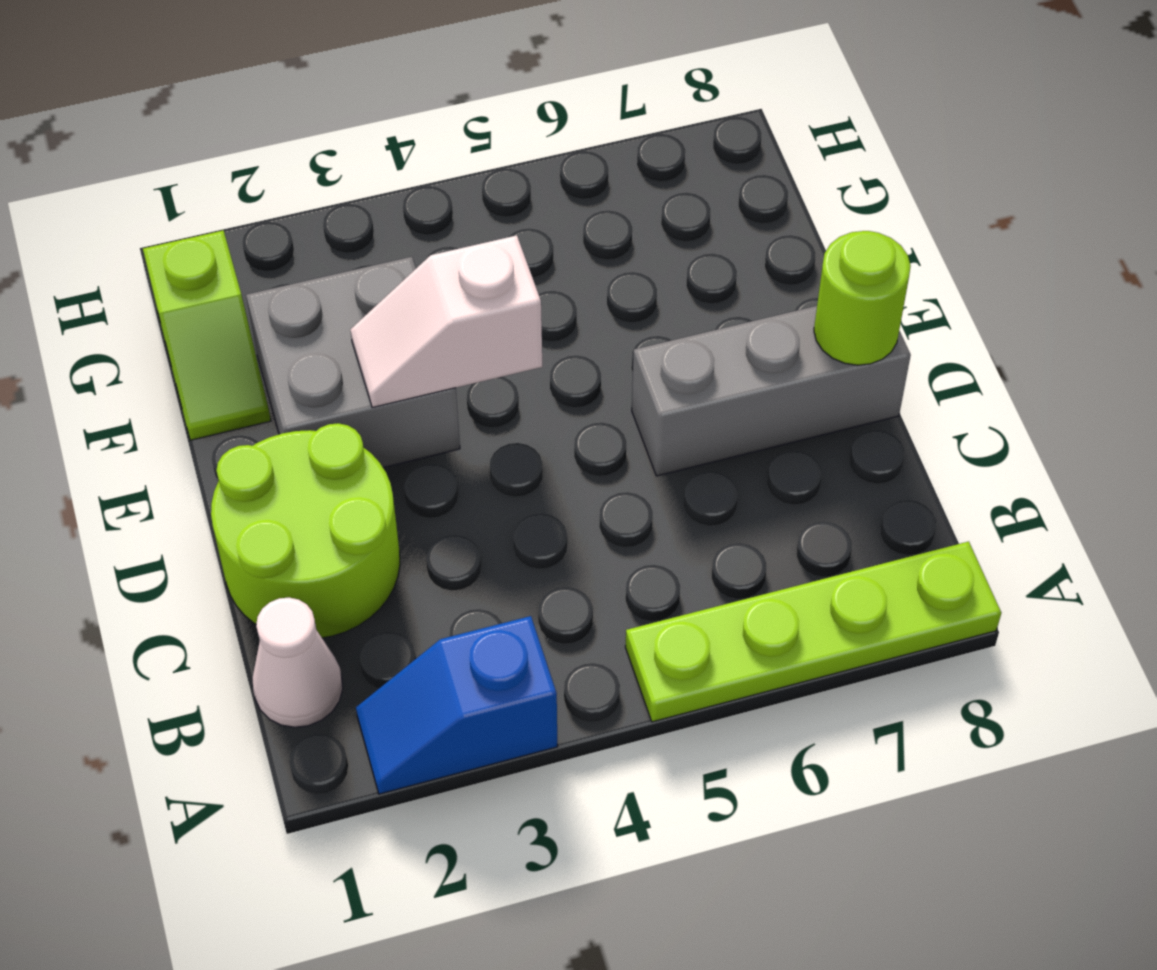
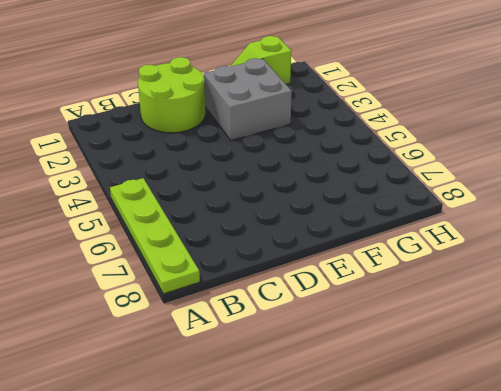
none -> blue 1x2 slope [356,616,558,794]
none -> white 1x1 cone [252,598,343,727]

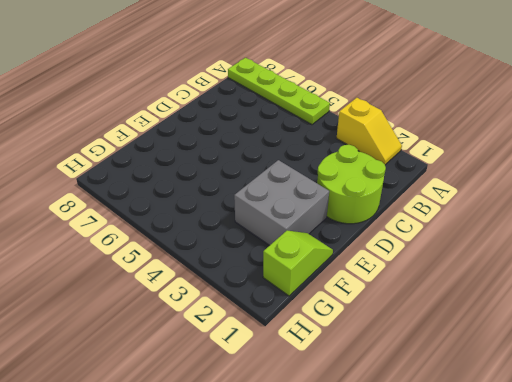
yellow 1x2 slope [337,98,402,165] -> blue 1x2 slope [356,616,558,794]
none -> white 1x1 cone [252,598,343,727]
none -> grey 1x3 brick [632,306,911,476]

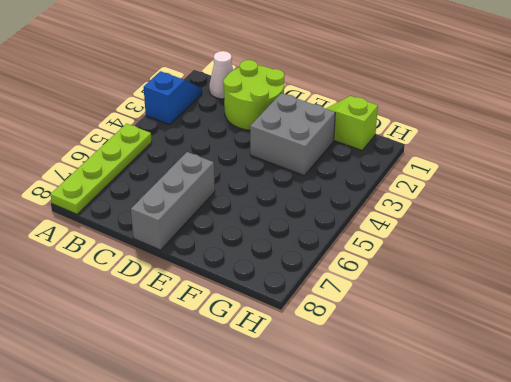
none -> lime 1x1 round brick [814,231,911,365]
none -> white 1x2 slope [350,235,542,408]

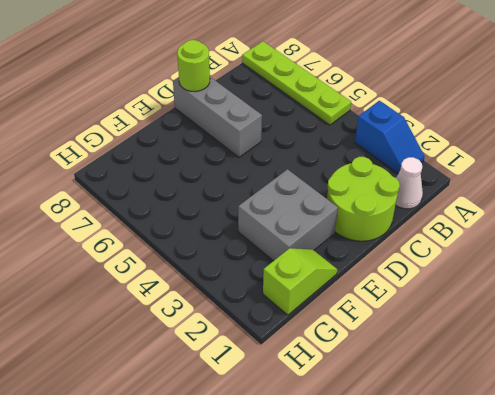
none -> white 1x2 slope [350,235,542,408]

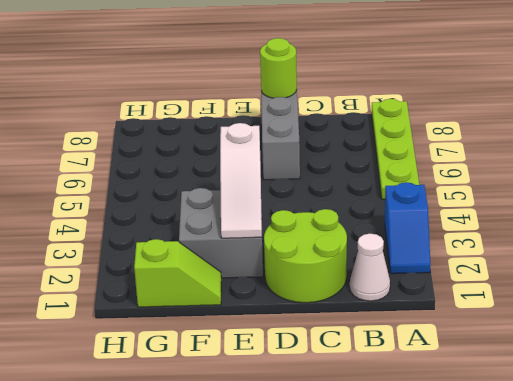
white 1x3 slope [220,123,262,238] -> white 1x2 slope [350,235,542,408]

